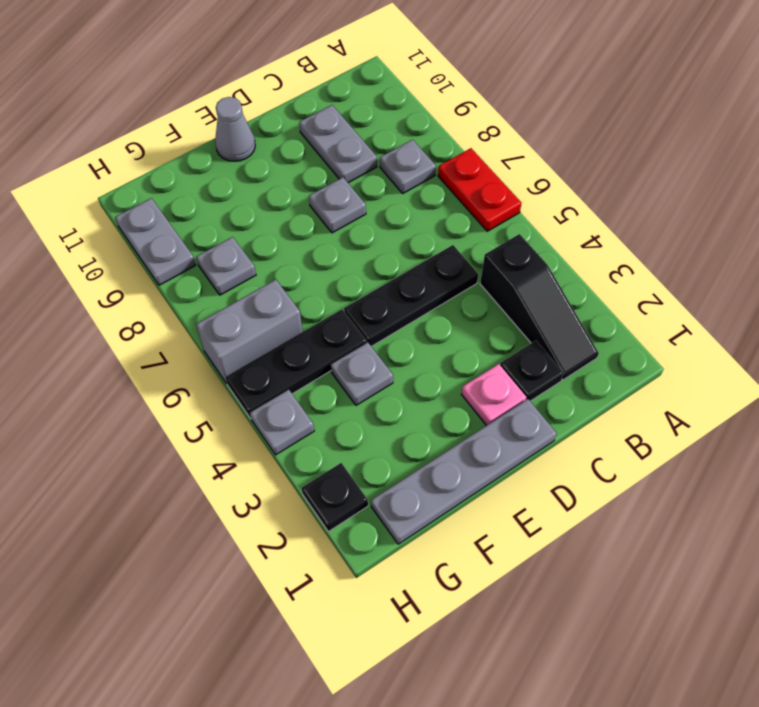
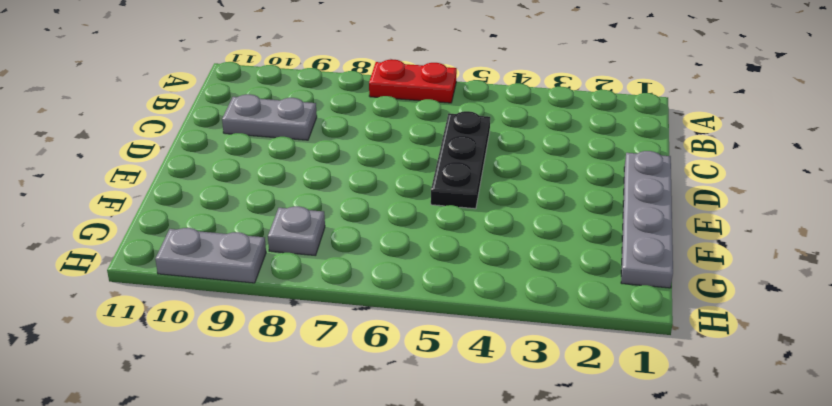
none -> black 1x3 slope [480,234,599,380]
none -> grey 1x1 plate [380,140,436,193]
none -> black 1x1 plate [500,341,564,401]

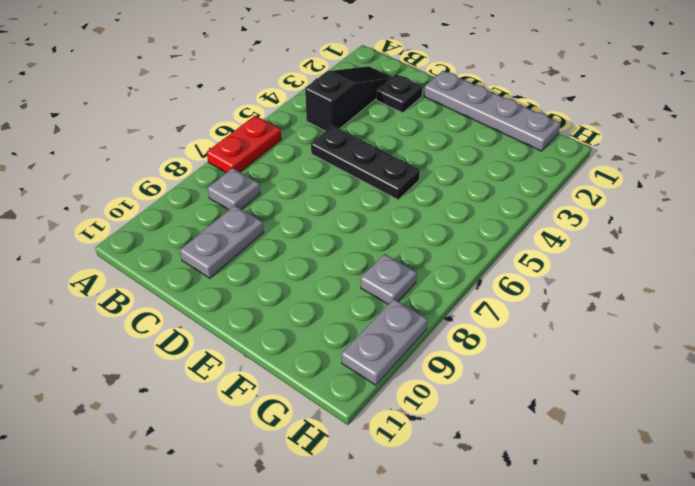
none -> pink 1x1 plate [462,364,527,426]
none -> grey 1x1 plate [309,177,366,233]
none -> grey 1x1 cone [215,97,255,161]

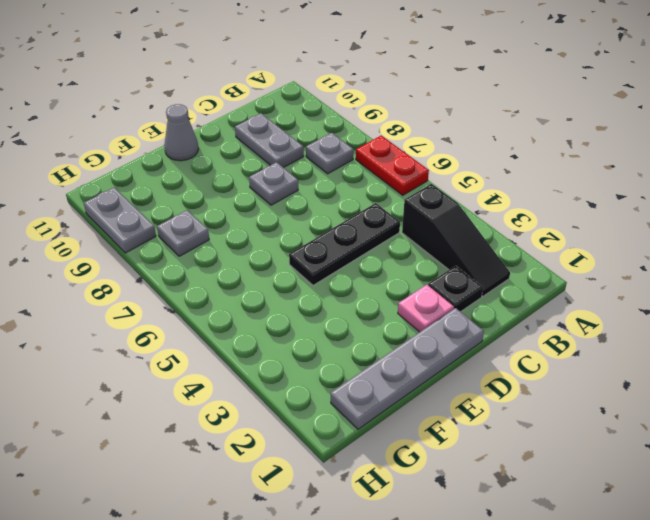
none -> grey 1x1 plate [331,342,393,405]
none -> black 1x3 plate [225,310,367,418]
none -> grey 1x2 brick [196,280,303,384]

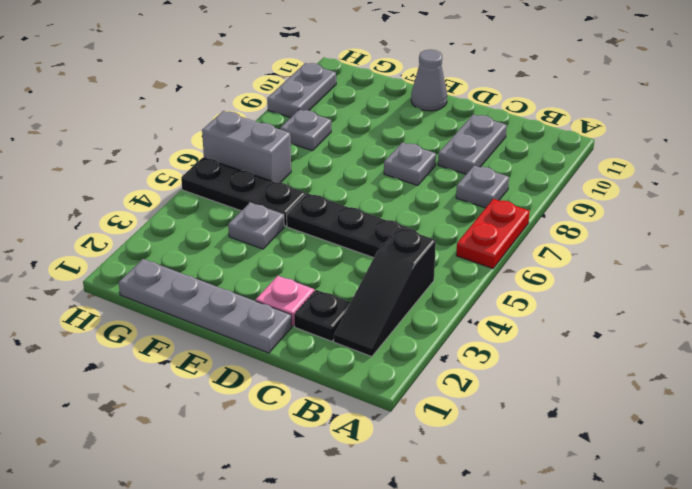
none -> black 1x1 plate [302,463,368,532]
none -> grey 1x1 plate [250,390,314,455]

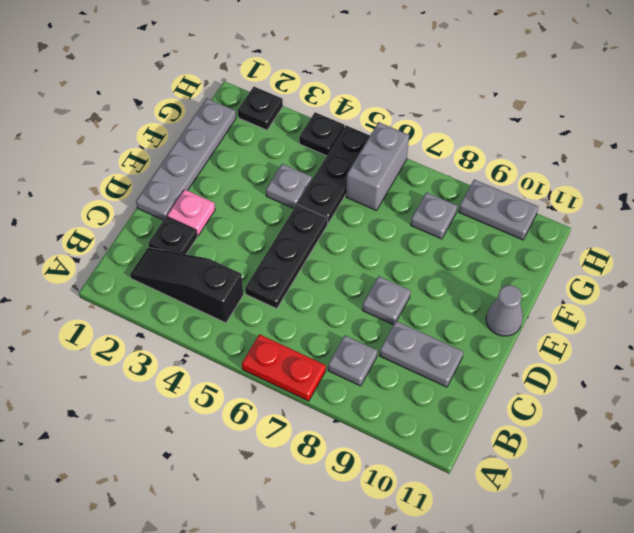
black 1x1 plate [299,112,344,156] -> grey 1x1 plate [250,390,314,455]

